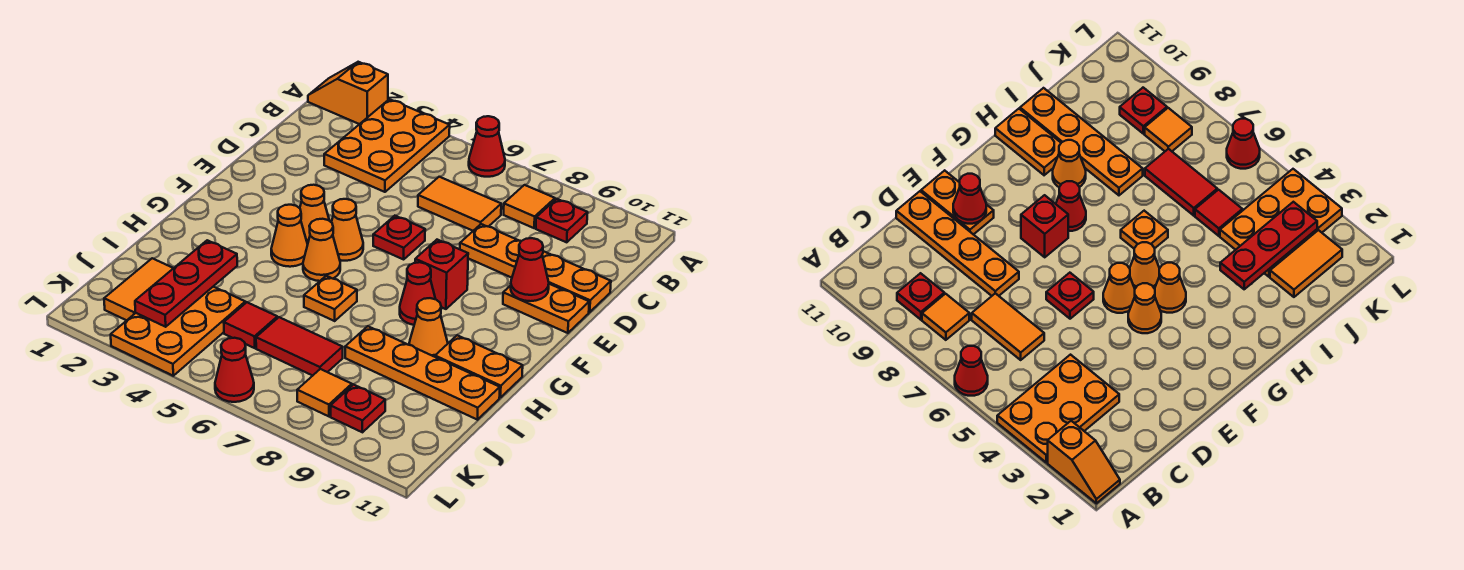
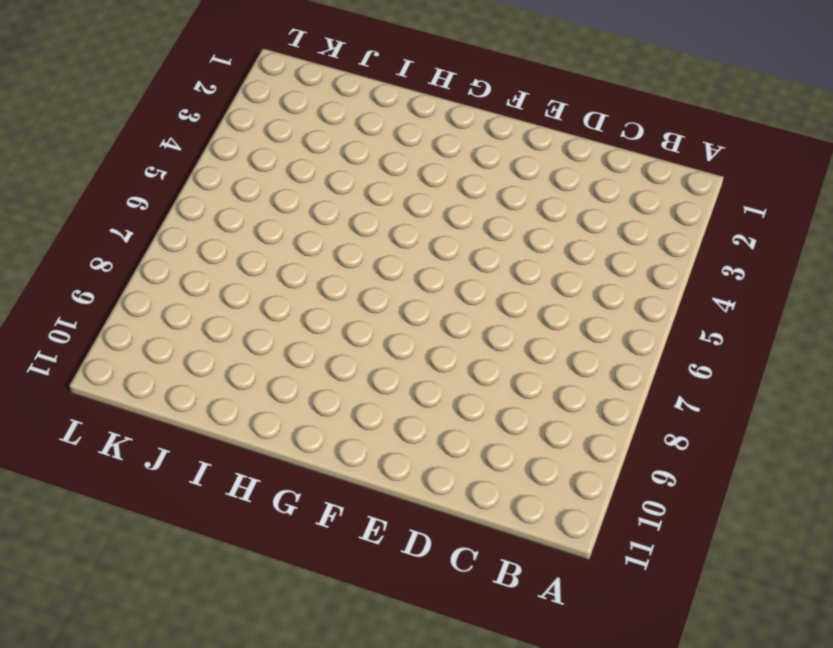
none -> orange 1x2 slope [308,62,388,124]
none -> orange 2x3 plate [324,99,450,192]
none -> red 1x1 cone [469,116,505,177]

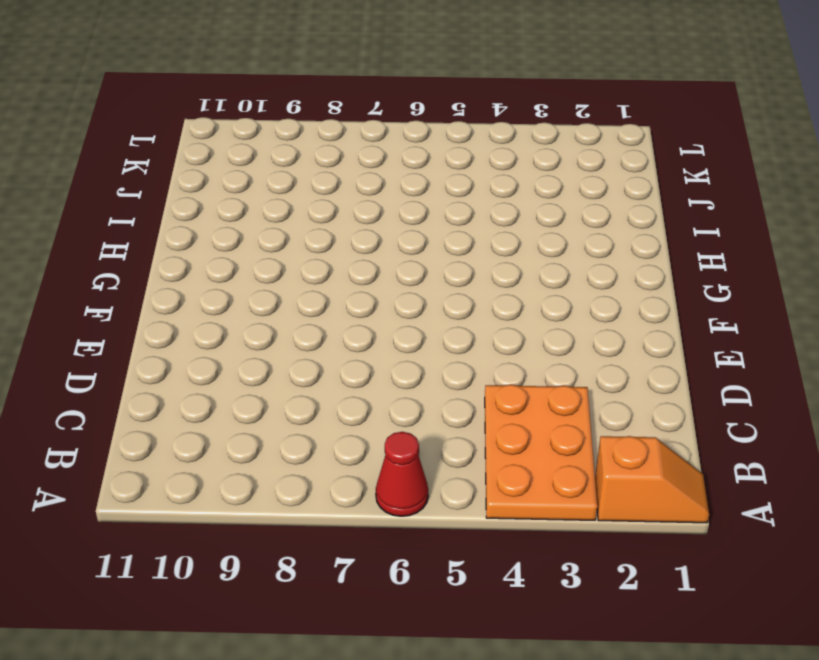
none -> orange 1x1 tile [504,185,555,228]
none -> red 1x1 plate [536,199,588,242]
none -> orange 1x2 tile [418,177,501,231]

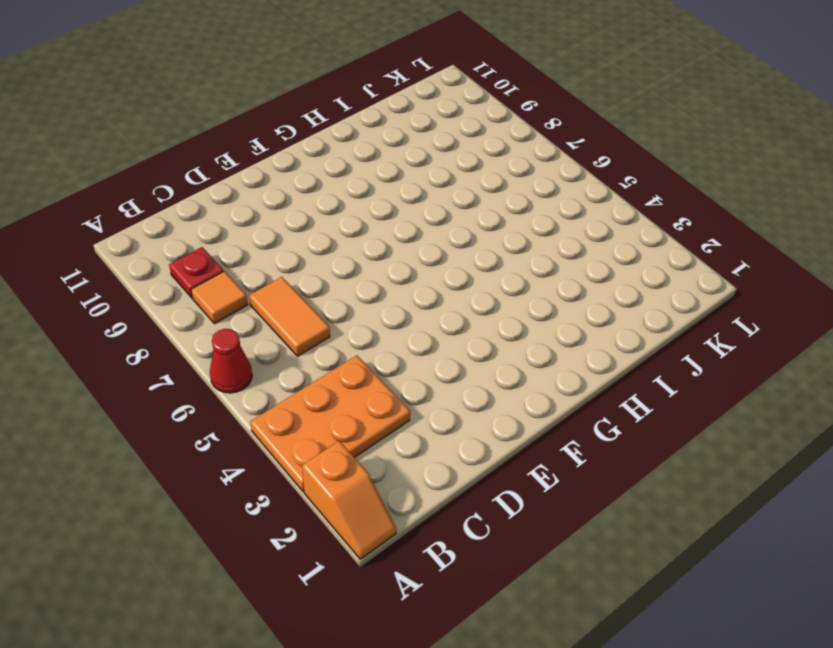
none -> orange 1x4 plate [460,224,611,312]
none -> red 1x1 plate [373,216,425,259]
none -> orange 1x2 plate [503,284,589,333]

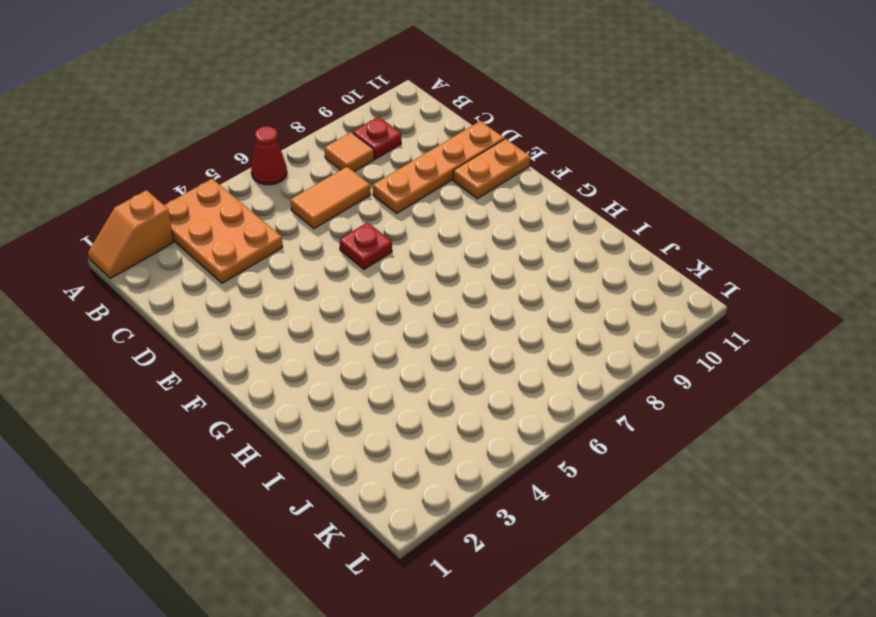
none -> orange 1x1 cone [300,185,329,244]
none -> orange 1x1 cone [331,199,363,261]
none -> red 1x1 brick [415,240,468,309]

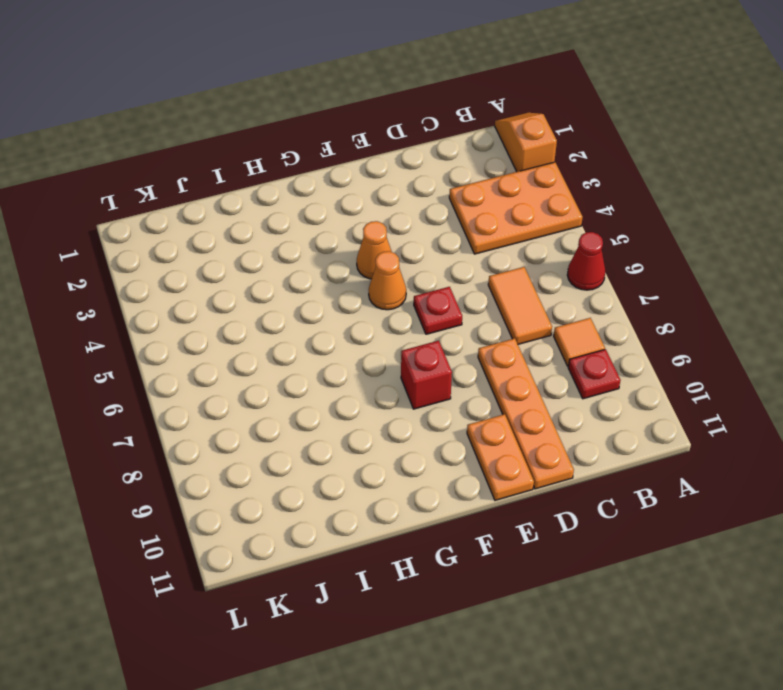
none -> orange 1x1 cone [271,205,308,267]
none -> orange 1x1 cone [303,219,340,281]
none -> red 1x1 cone [400,262,435,325]

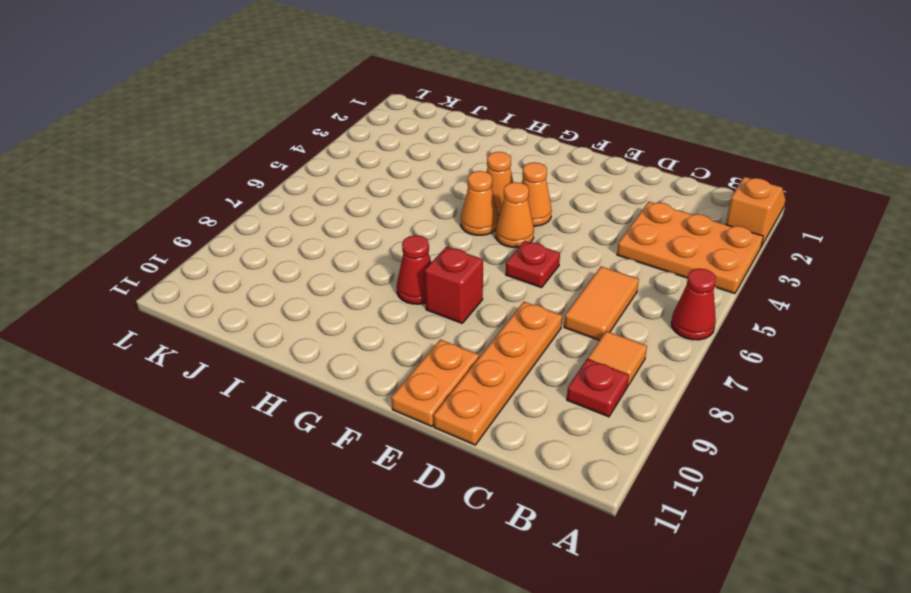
none -> orange 1x1 plate [304,276,357,321]
none -> orange 1x1 cone [409,298,448,357]
none -> orange 1x2 plate [435,335,523,398]

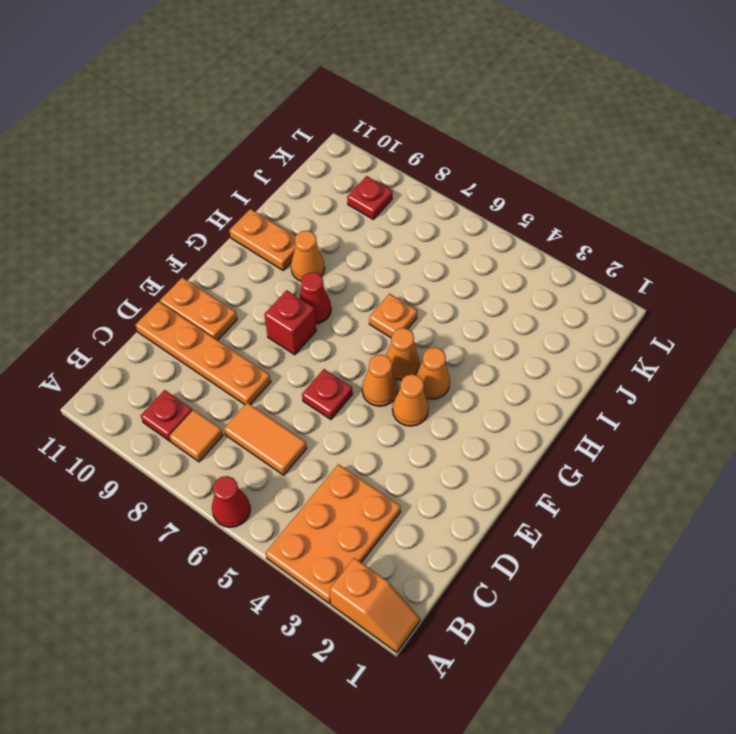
none -> orange 1x4 plate [345,326,500,420]
none -> orange 1x2 tile [104,258,173,320]
none -> orange 2x3 plate [111,287,245,376]

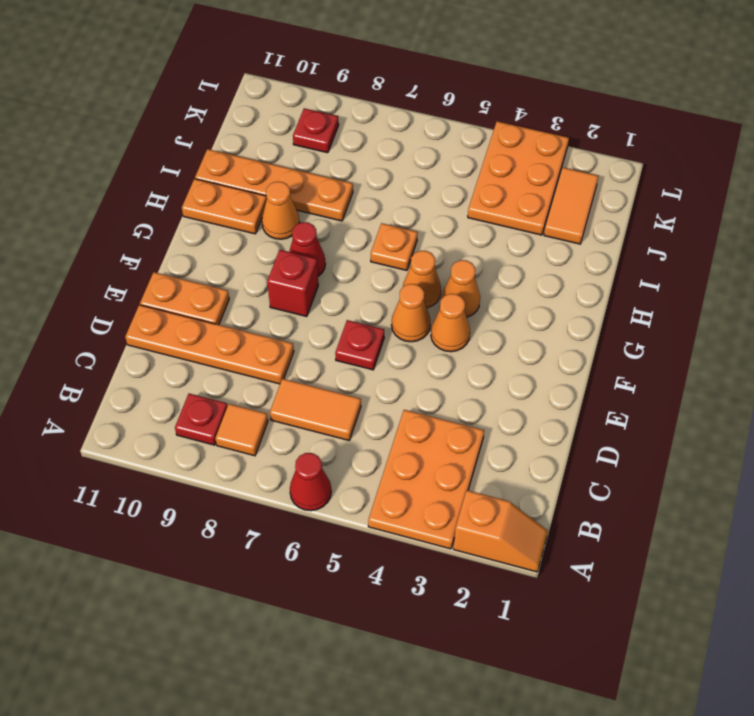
none -> red 1x1 tile [224,302,277,348]
none -> red 1x2 tile [256,317,343,376]
none -> orange 1x1 tile [297,369,352,416]

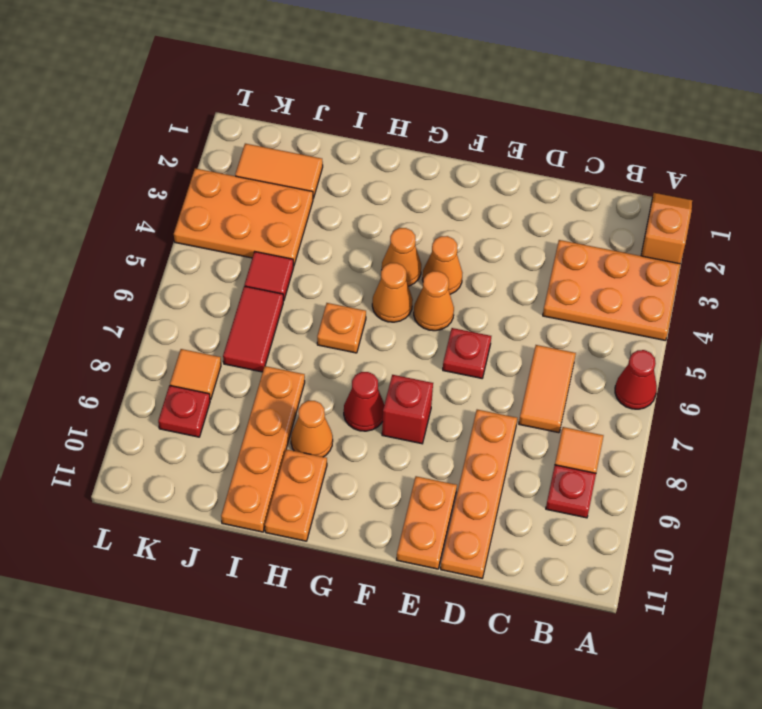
none -> red 1x1 cone [215,338,254,402]
none -> red 1x1 cone [511,238,549,301]
none -> red 1x3 plate [135,240,237,327]

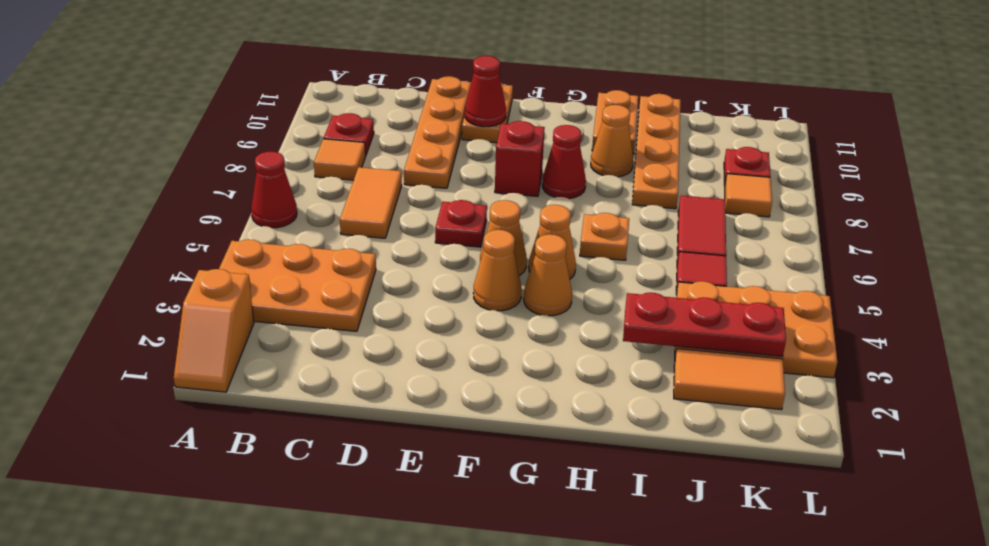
none -> red 1x1 cone [215,338,254,402]

